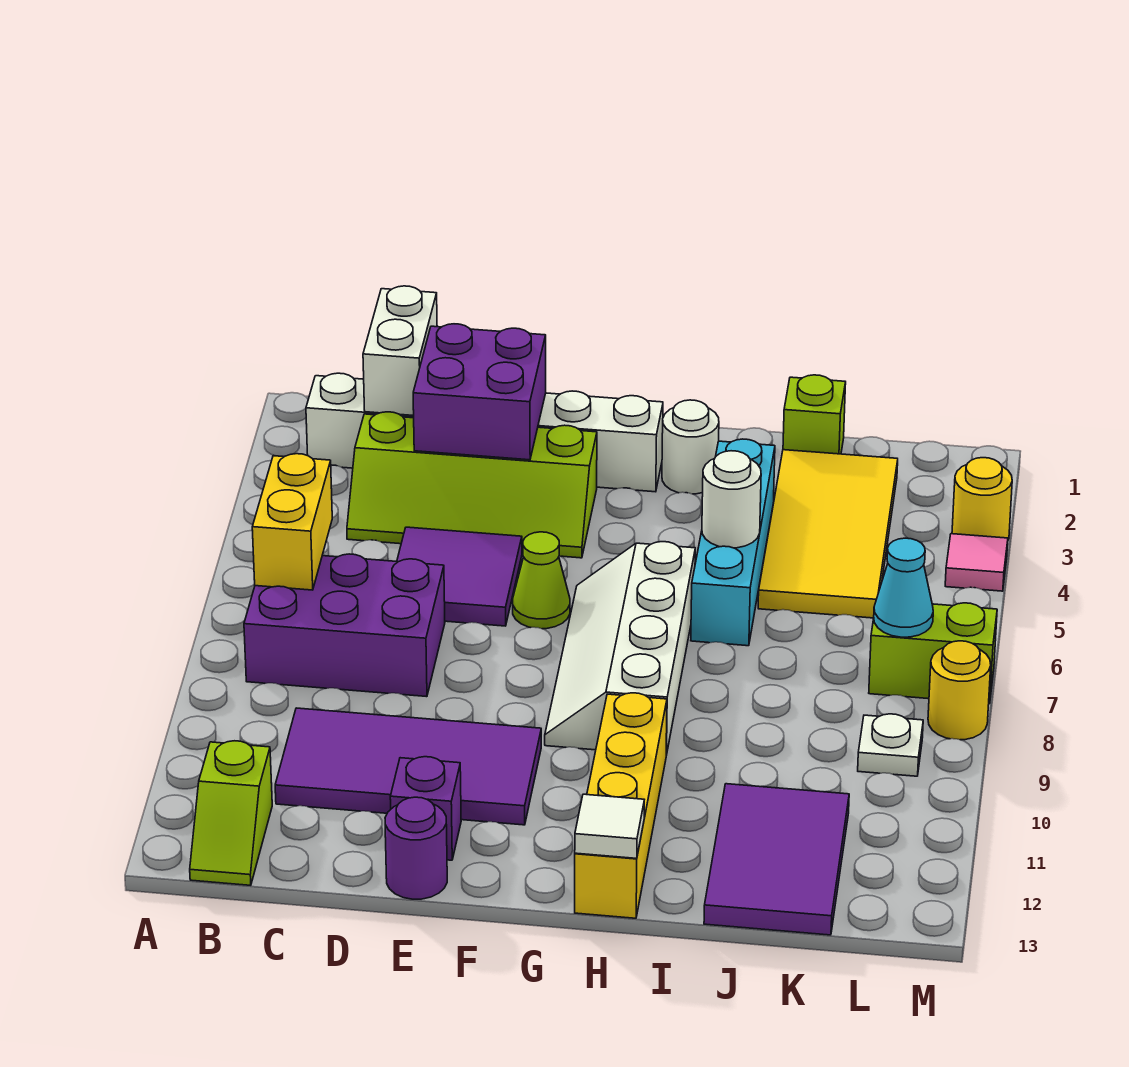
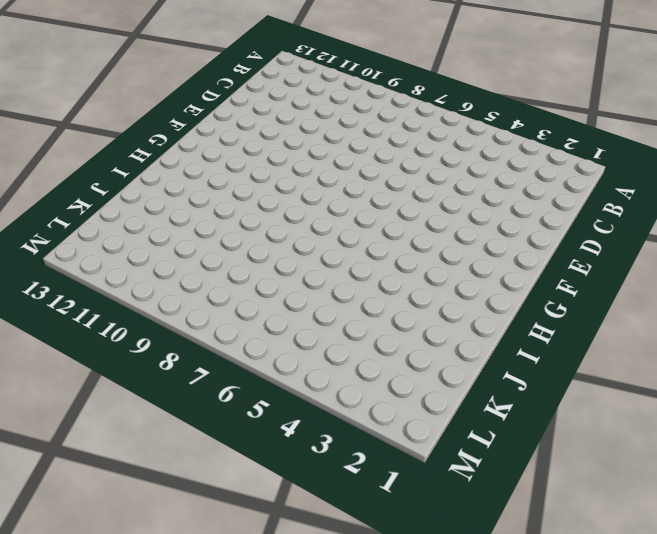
none -> white 1x6 brick [306,373,663,492]
none -> purple 2x3 brick [244,554,445,697]
none -> lime 1x2 slope [190,741,272,885]

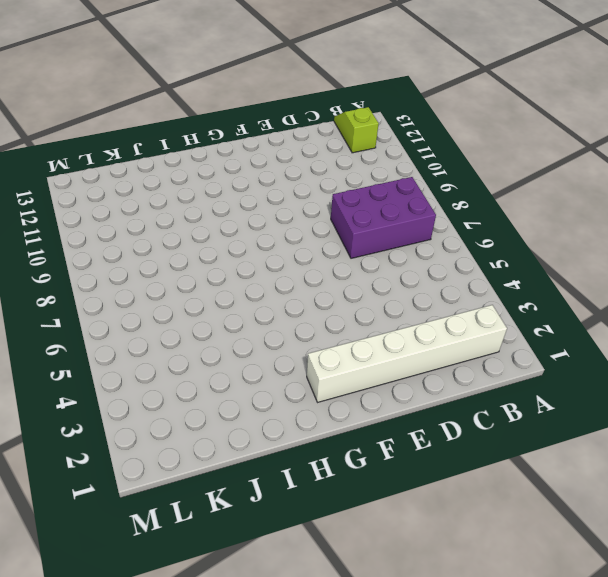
none -> lime 2x4 slope [347,412,597,558]
none -> purple 2x4 tile [275,708,541,825]
none -> purple 2x2 tile [397,527,522,626]

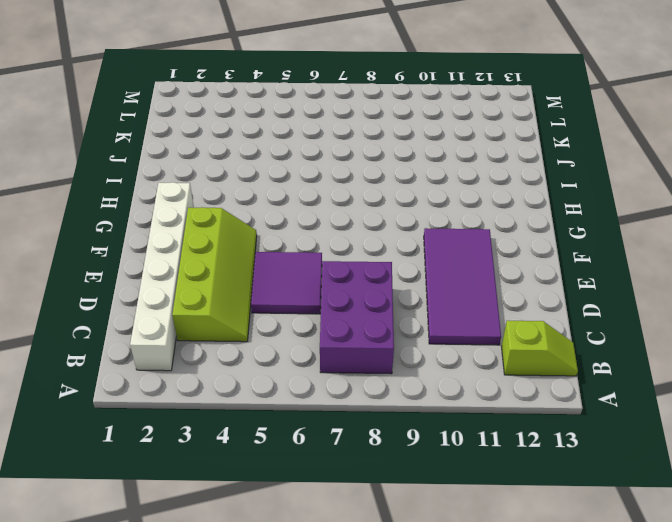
none -> purple 1x1 brick [390,757,461,860]
none -> purple 1x1 round brick [385,797,447,899]
none -> lime 1x1 cone [513,532,570,629]

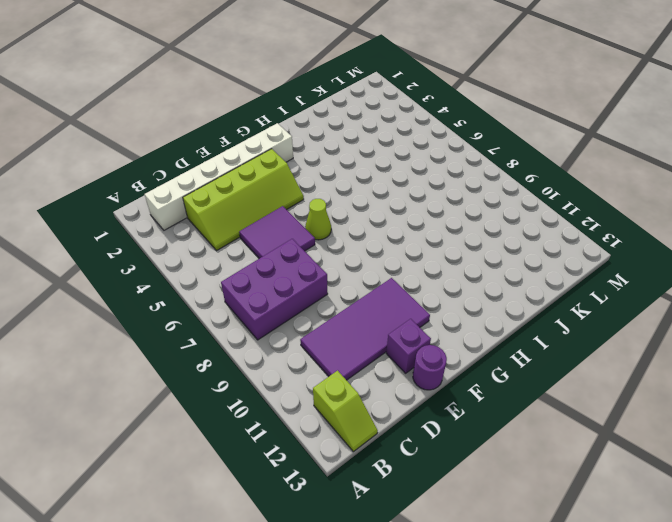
none -> white 2x4 slope [545,542,695,755]
none -> white 1x1 round brick [662,400,719,494]
none -> yellow 1x4 brick [575,693,667,918]

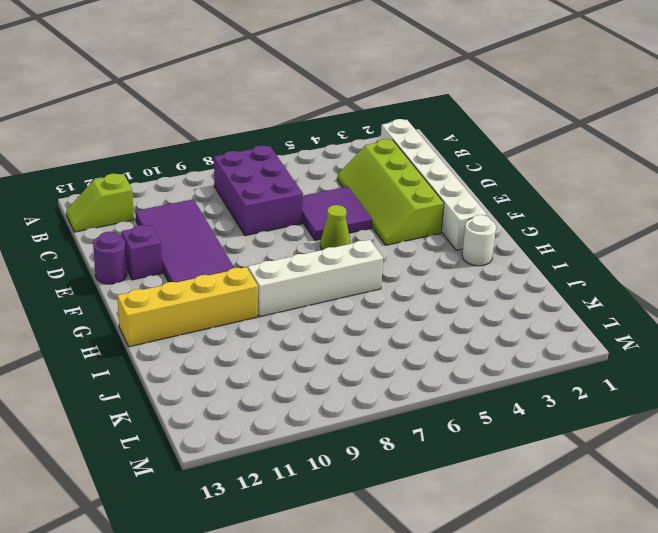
none -> cyan 1x4 brick [691,439,775,646]
none -> lime 1x1 brick [783,375,846,454]
none -> yellow 2x4 tile [758,450,898,618]

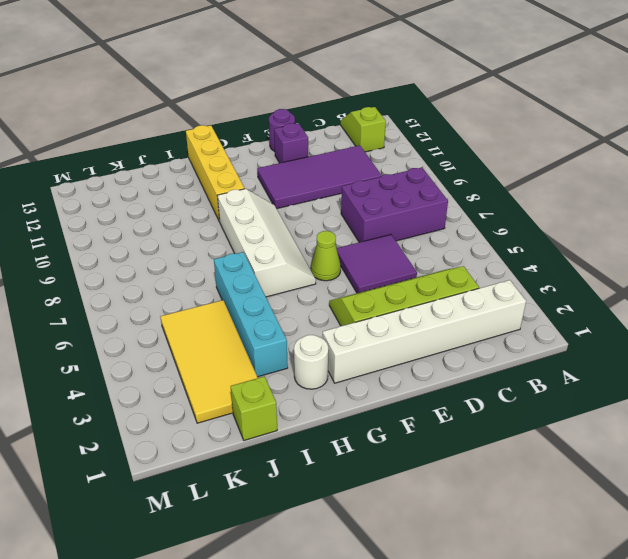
none -> purple 2x3 tile [704,784,849,935]
none -> lime 1x2 brick [869,603,997,703]
none -> white 1x1 plate [858,714,923,776]

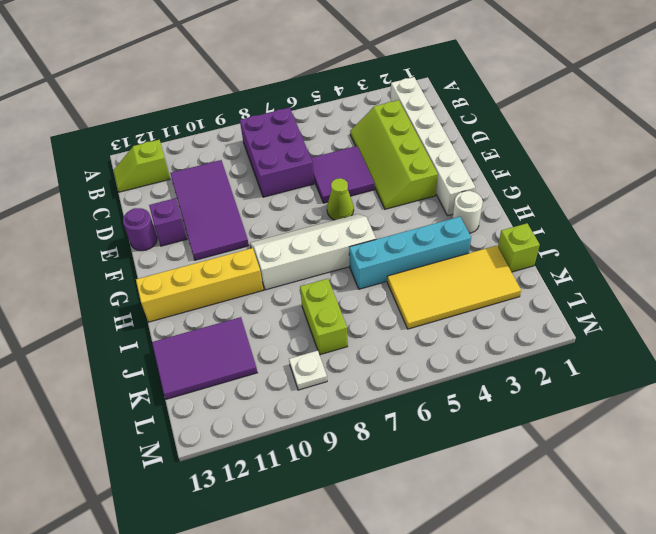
lime 1x2 brick [300,279,348,355] -> lime 1x2 brick moved to [869,603,997,703]
none -> yellow 1x1 round brick [952,458,1012,539]
none -> pink 1x1 tile [945,534,1008,591]
none -> yellow 1x1 round brick [928,641,991,740]

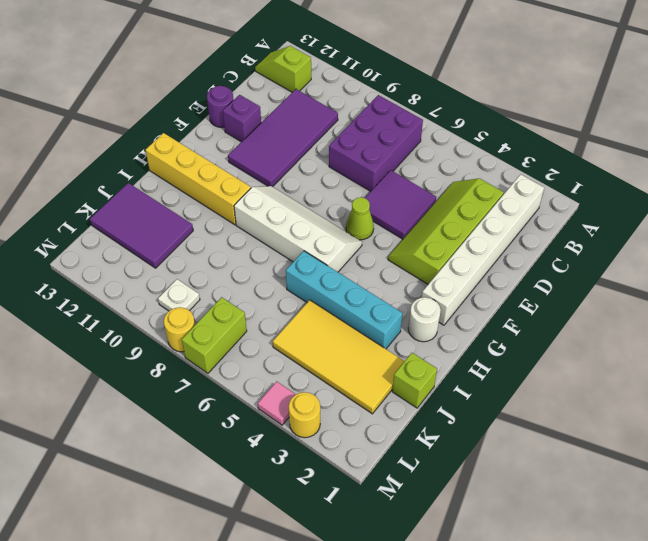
none -> yellow 1x2 brick [252,454,332,590]
none -> white 1x2 brick [363,286,437,416]
none -> purple 2x2 brick [413,324,546,460]

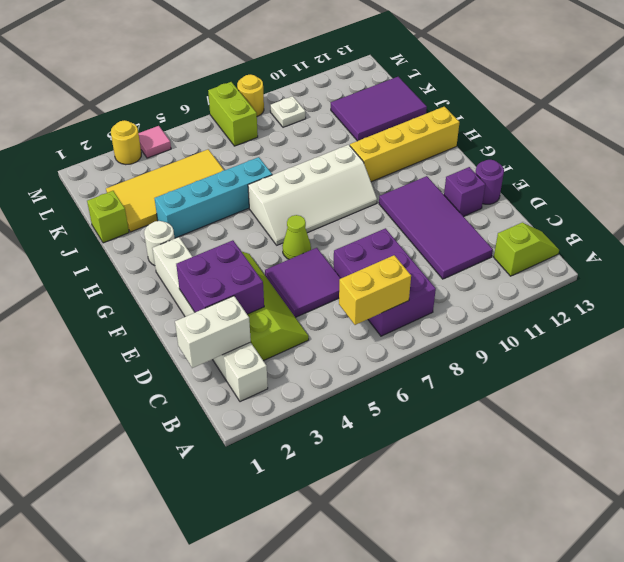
none -> white 1x1 tile [575,794,644,858]
none -> white 1x1 round brick [702,451,761,548]
none -> cyan 1x1 cone [874,538,933,637]

